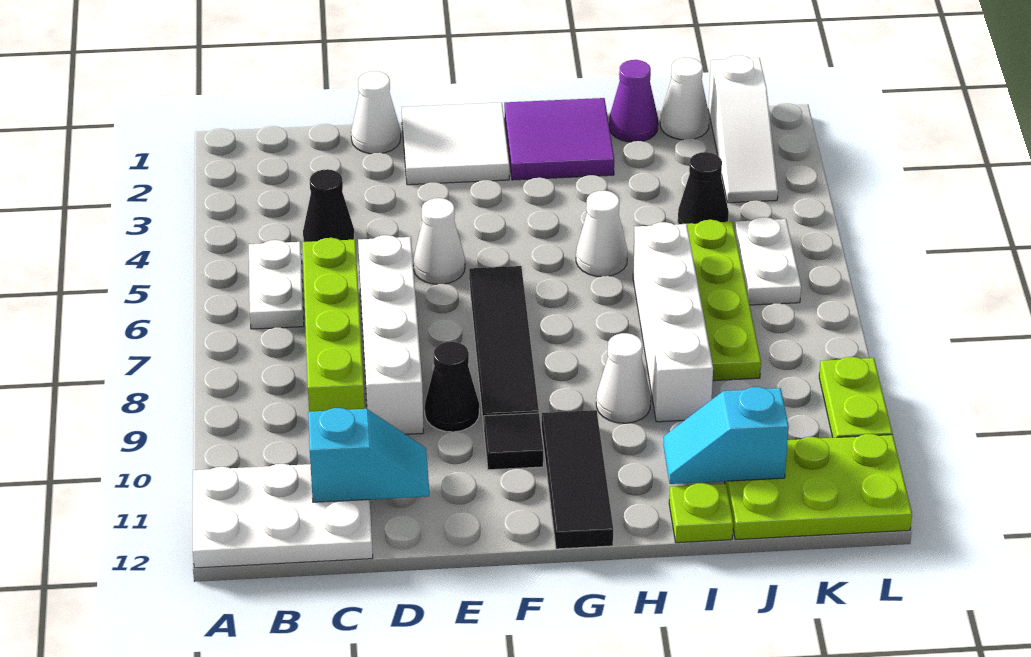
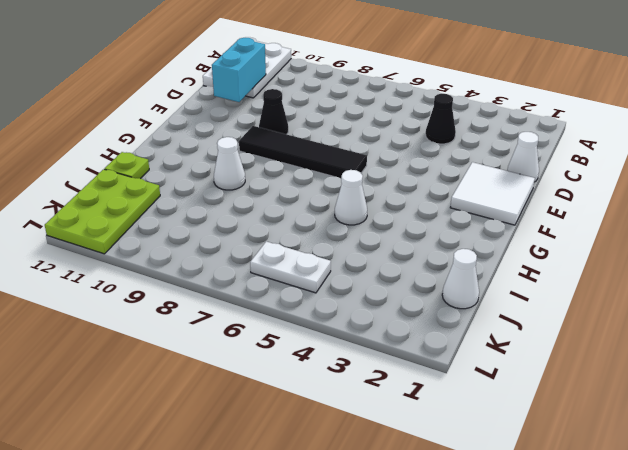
cyan 1x2 brick [212,38,266,102] -> cyan 1x2 slope [308,408,429,502]
none -> white 1x2 plate [249,240,304,329]
none -> lime 1x4 brick [302,238,365,412]
none -> white 1x4 brick [358,235,424,434]

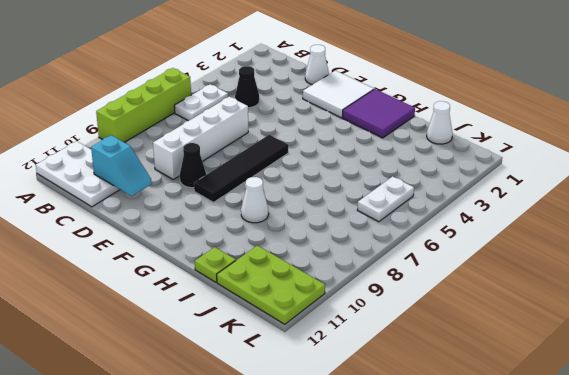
lime 1x4 brick [96,68,191,142] -> lime 1x4 brick moved to [302,238,365,412]
none -> white 1x1 cone [413,198,465,284]
none -> black 1x1 tile [484,413,543,470]
none -> black 1x3 tile [542,410,613,549]

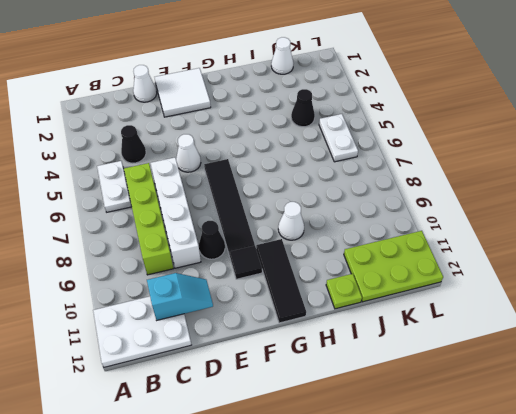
none -> purple 2x2 tile [504,98,614,180]
none -> white 1x1 cone [576,191,628,277]
none -> purple 1x1 cone [609,60,658,142]

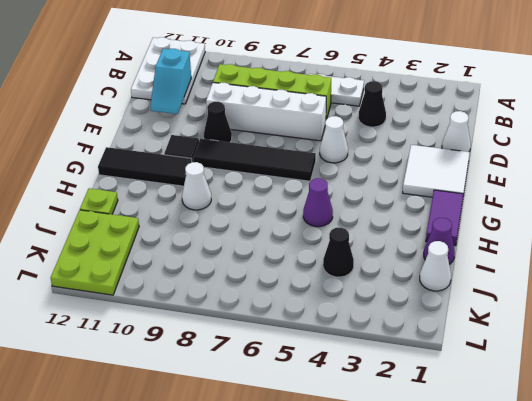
purple 1x2 tile [426,190,463,246] -> purple 2x2 tile [504,98,614,180]
purple 1x1 cone [303,178,333,227] -> white 1x1 cone [576,191,628,277]
none -> white 1x4 brick [633,222,713,422]
none -> lime 1x4 plate [687,220,761,381]
none -> white 1x3 slope [708,55,778,203]

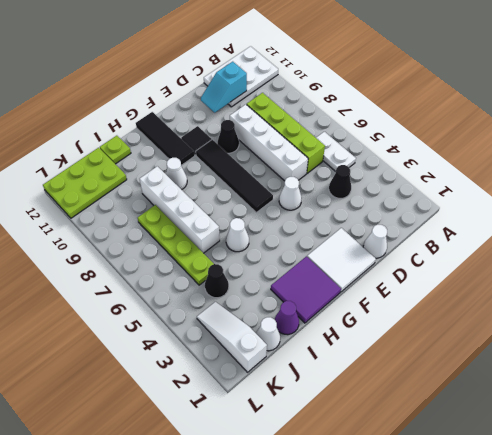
none -> white 1x2 plate [735,217,801,305]
none -> lime 1x2 plate [819,357,892,438]
none -> cyan 1x2 slope [663,387,789,484]

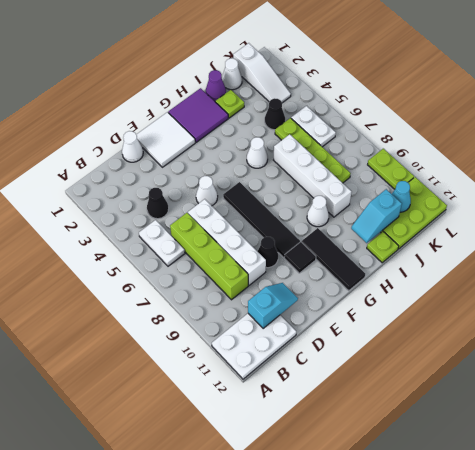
lime 1x1 plate [215,90,244,118] -> none
cyan 1x1 cone [392,181,411,212] -> none

